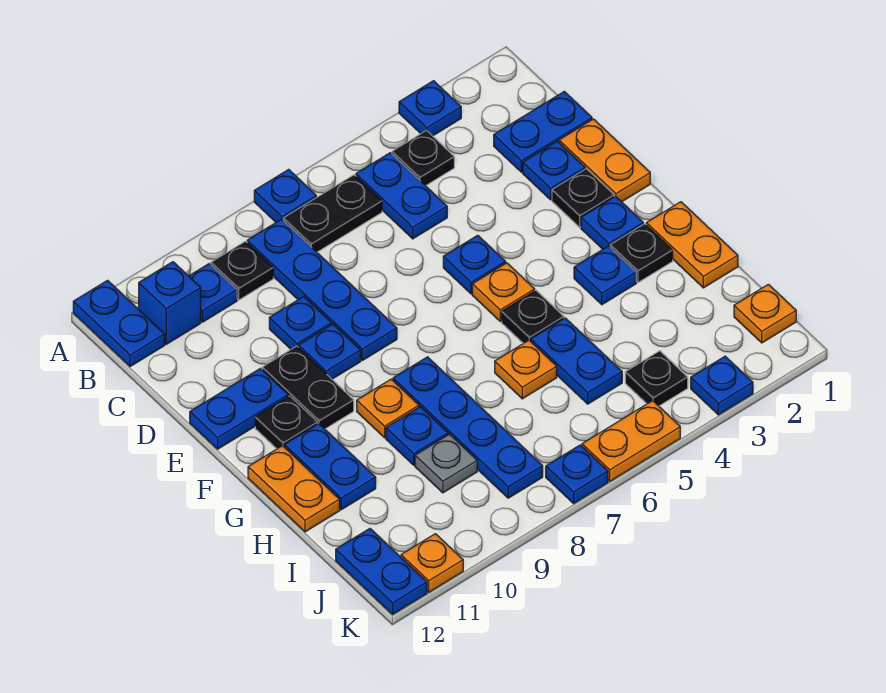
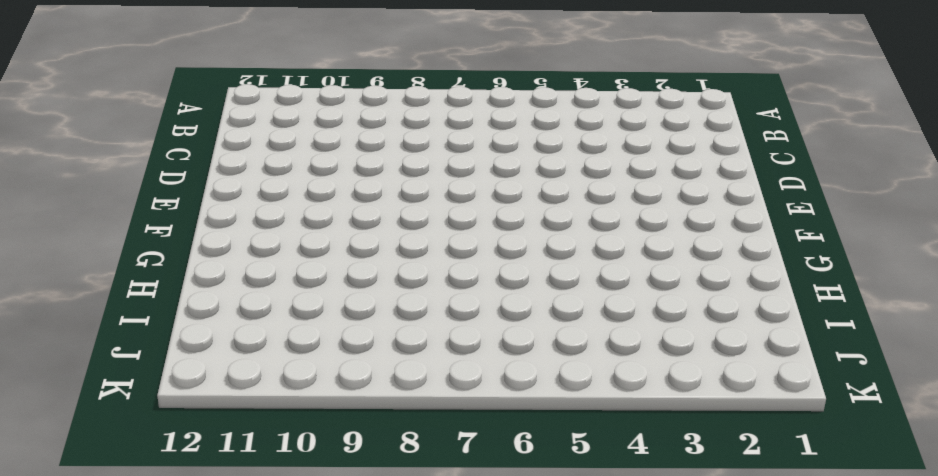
none -> blue 1x1 plate [399,81,461,136]
none -> blue 1x1 plate [254,169,316,222]
none -> blue 1x2 plate [73,280,165,367]
none -> black 1x1 plate [392,131,454,186]

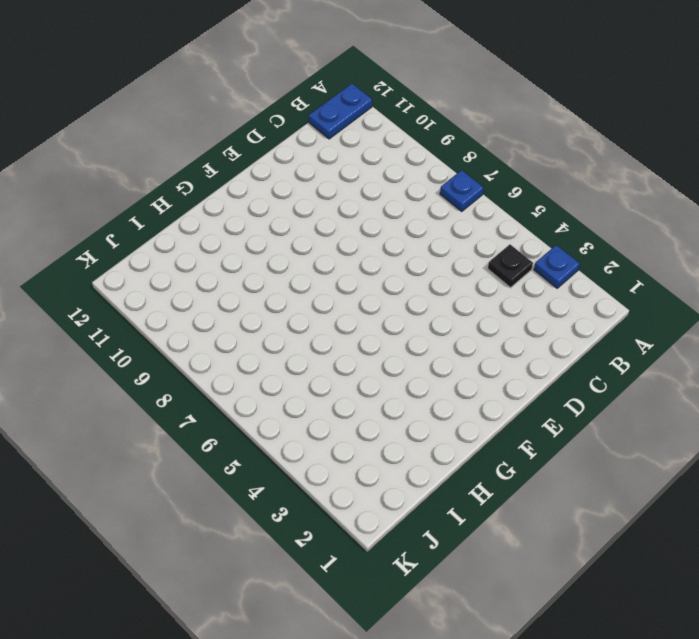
none -> blue 1x2 plate [356,153,447,239]
none -> black 1x2 plate [283,175,382,252]
none -> blue 1x4 plate [247,219,397,360]
none -> black 1x1 plate [211,241,273,300]

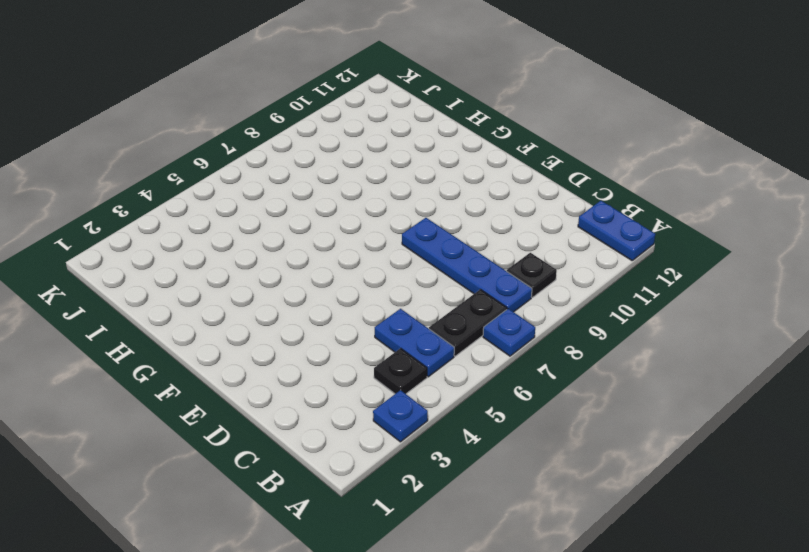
none -> blue 1x1 plate [189,264,237,322]
none -> blue 1x1 brick [139,262,201,344]
none -> blue 1x2 plate [494,91,592,172]
none -> orange 1x2 plate [559,119,650,202]

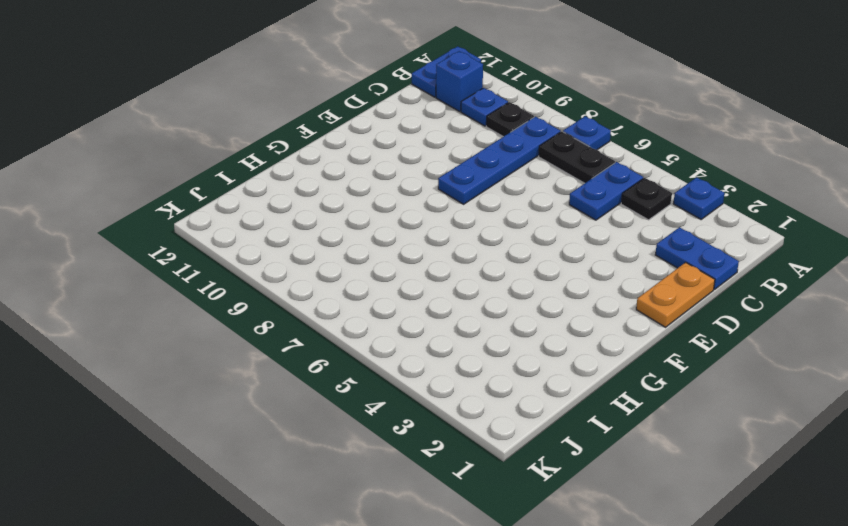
none -> blue 1x1 plate [523,141,585,200]
none -> blue 1x1 plate [269,296,332,349]
none -> black 1x1 plate [552,169,614,227]
none -> blue 1x1 plate [443,235,506,294]

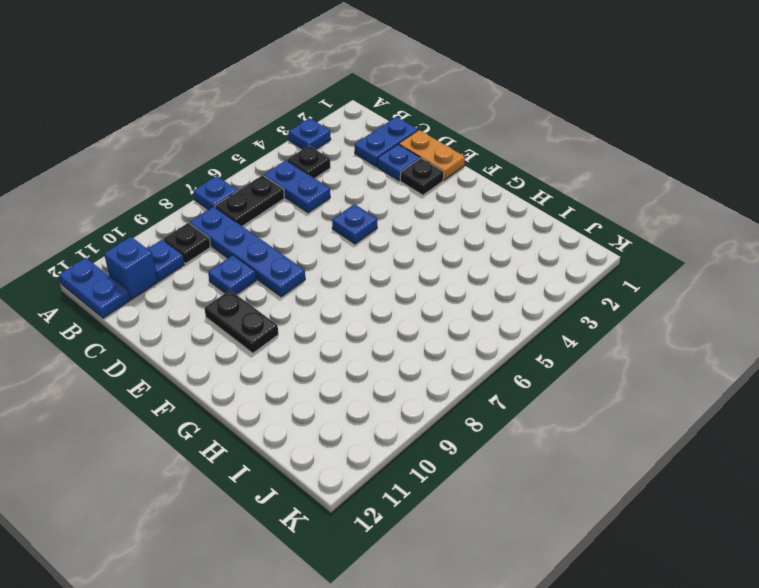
none -> blue 1x1 plate [298,324,361,379]
none -> blue 1x2 plate [190,368,288,449]
none -> blue 1x1 plate [581,196,643,249]
none -> orange 1x1 plate [472,263,535,321]

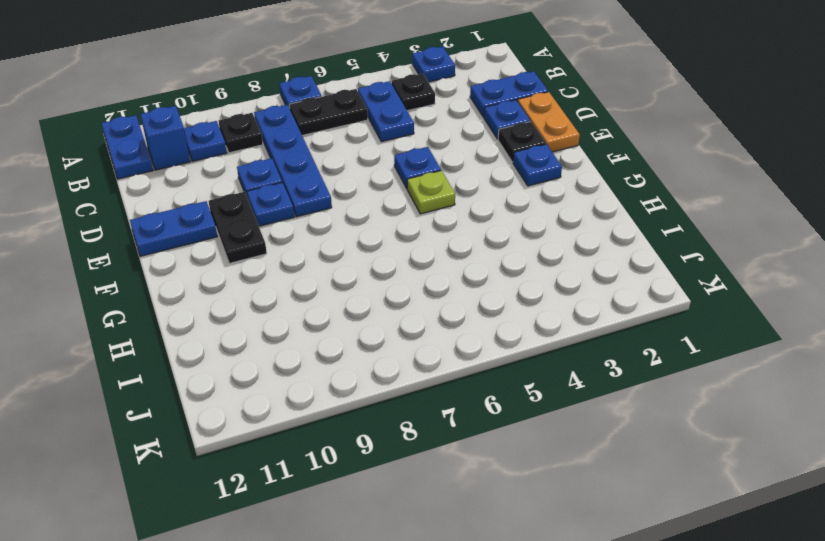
lime 1x1 plate [407,171,455,214] -> orange 1x1 plate [472,263,535,321]
none -> black 1x1 plate [255,396,317,449]
none -> orange 1x2 plate [646,202,738,288]
none -> black 1x1 plate [610,224,673,282]
none -> blue 1x1 plate [574,246,636,305]

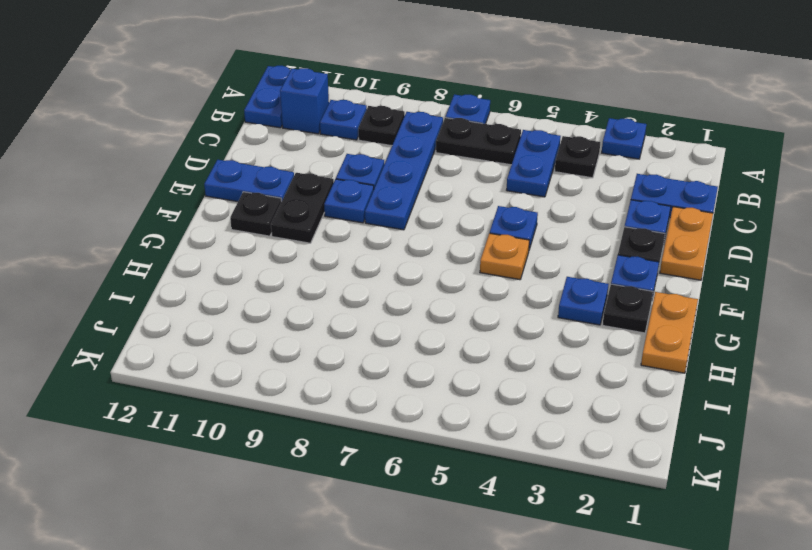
none -> black 1x1 plate [502,291,564,343]
none -> blue 1x4 plate [393,357,543,498]
none -> orange 1x1 plate [357,379,419,438]
none -> blue 1x2 plate [284,424,376,510]

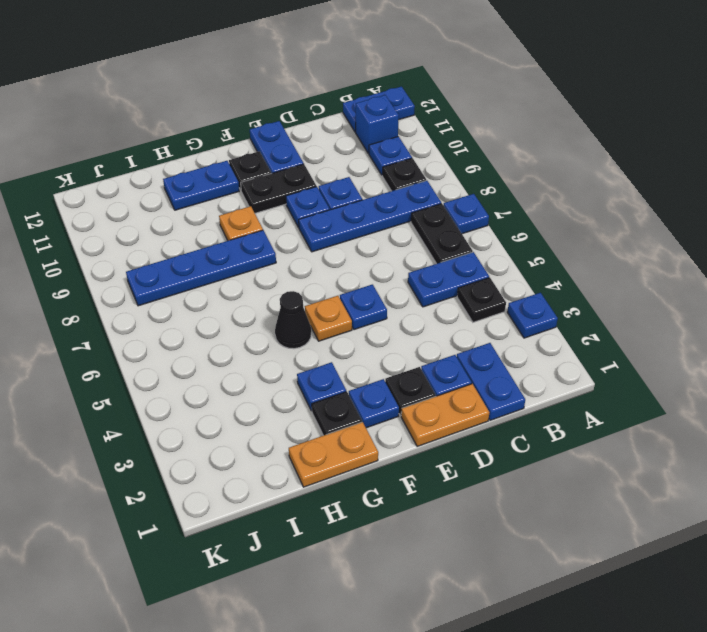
black 1x1 cone [275,291,311,349] -> black 1x1 plate [502,291,564,343]
none -> orange 1x2 plate [248,446,340,532]
none -> blue 1x2 plate [531,318,622,404]
none -> orange 1x1 plate [495,340,557,399]
none -> blue 1x1 plate [386,407,448,465]

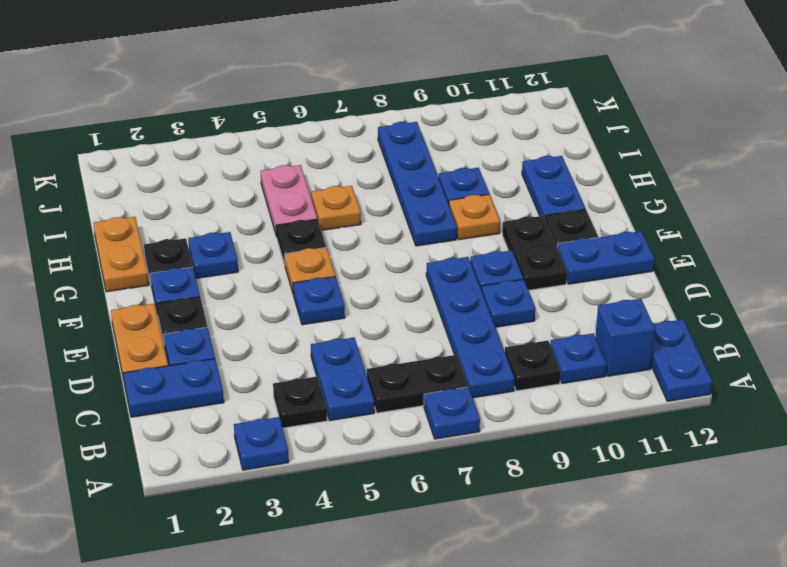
pink 1x2 plate [261,165,317,237] -> blue 1x2 plate [531,318,622,404]
none -> orange 1x2 plate [248,446,340,532]
none -> grey 1x1 plate [415,434,477,493]
none -> orange 1x1 plate [734,284,796,343]
none -> black 1x1 plate [625,351,688,406]

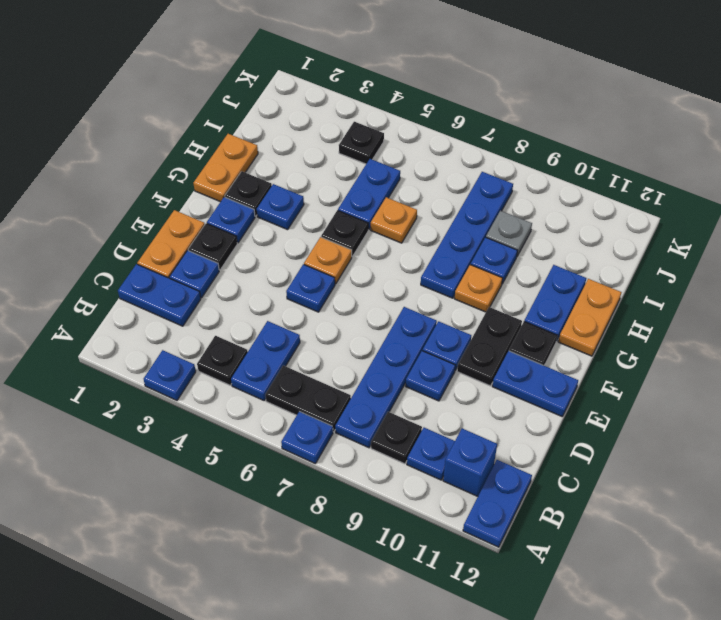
none -> orange 1x1 plate [734,284,796,343]
none -> blue 1x2 plate [336,529,427,614]
none -> blue 1x1 plate [691,356,753,415]
none -> orange 1x2 plate [582,401,680,481]

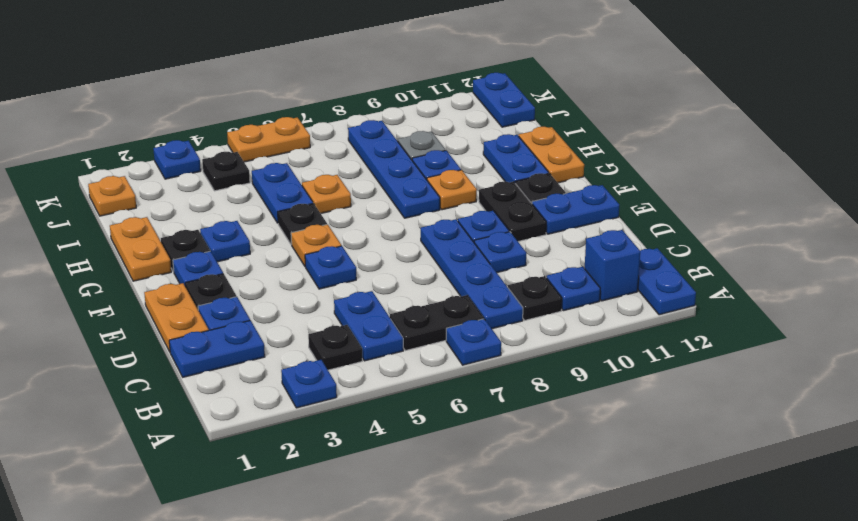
none -> blue 1x1 plate [546,445,608,503]
none -> orange 1x1 plate [401,534,463,592]

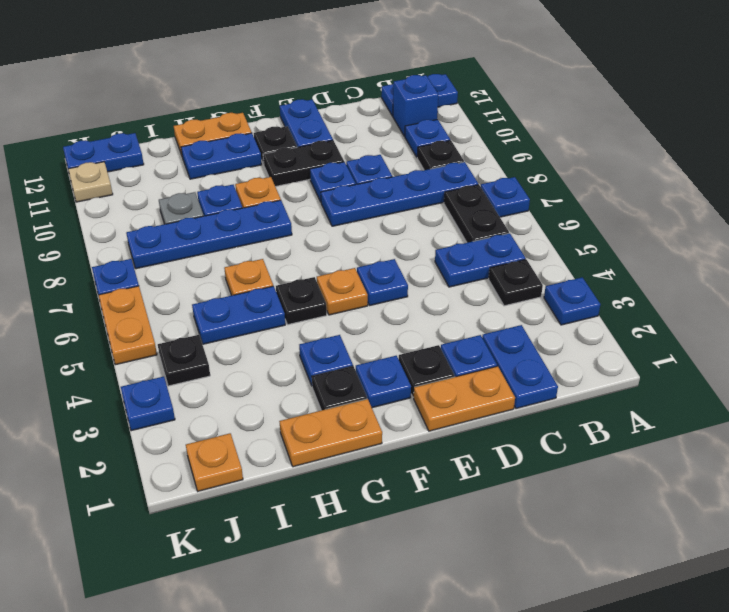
tan 1x1 plate [68,162,113,202] -> orange 1x1 plate [401,534,463,592]

